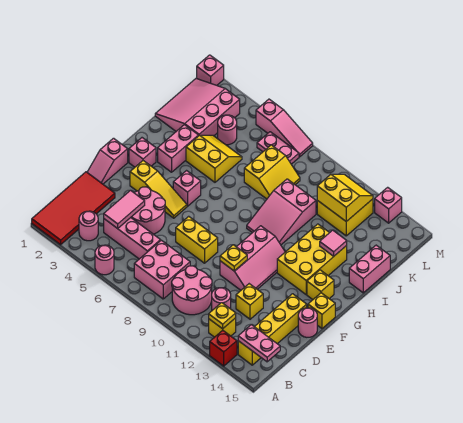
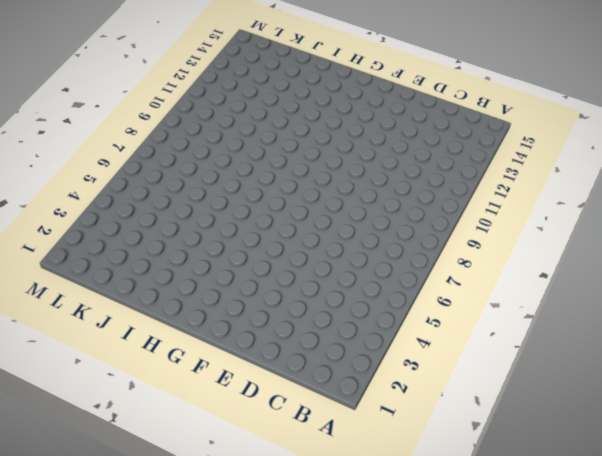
none -> red 2x4 tile [32,172,115,245]
none -> pink 1x1 round brick [95,245,114,275]
none -> red 1x1 brick [210,330,237,366]
none -> pink 1x1 round brick [79,211,98,241]

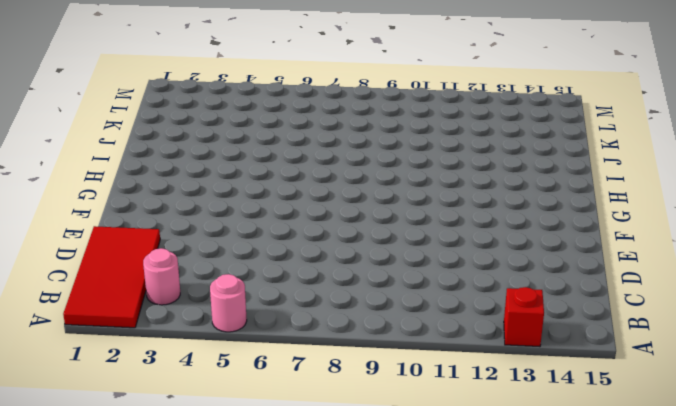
none -> pink 2x2 brick [134,240,190,299]
none -> pink 2x2 round brick [172,266,212,315]
none -> yellow 1x1 brick [209,318,236,337]
none -> yellow 1x4 brick [238,294,307,365]

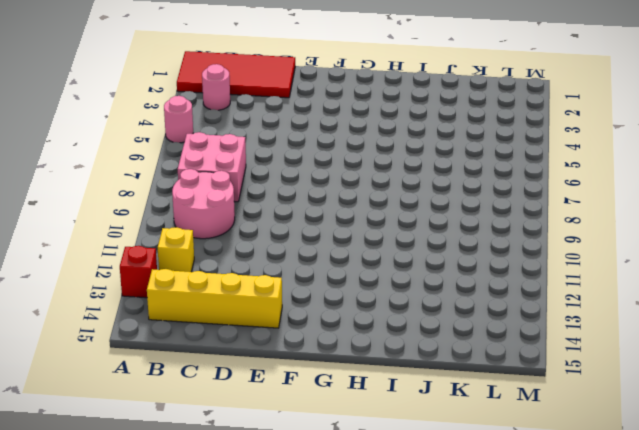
none -> pink 1x3 brick [104,218,161,259]
none -> pink 1x1 round brick [212,288,231,310]
none -> pink 2x2 round brick [131,187,165,234]
none -> yellow 1x1 brick [236,284,263,319]

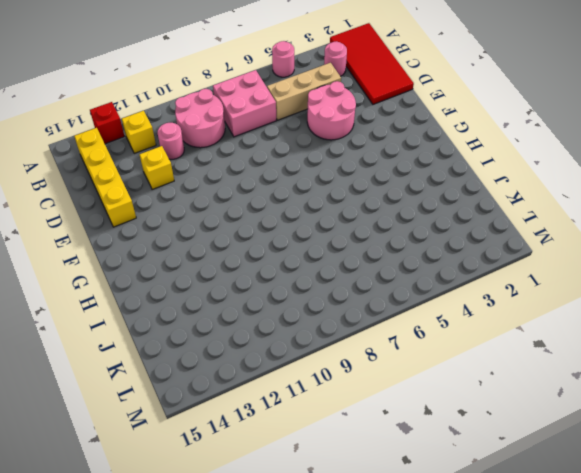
tan 1x3 brick [267,63,341,120] -> pink 1x3 brick [104,218,161,259]
none -> pink 1x2 slope [87,138,128,184]
none -> yellow 1x2 brick [176,216,218,263]
none -> pink 2x3 slope [220,226,285,290]
none -> pink 1x1 round brick [298,308,317,337]

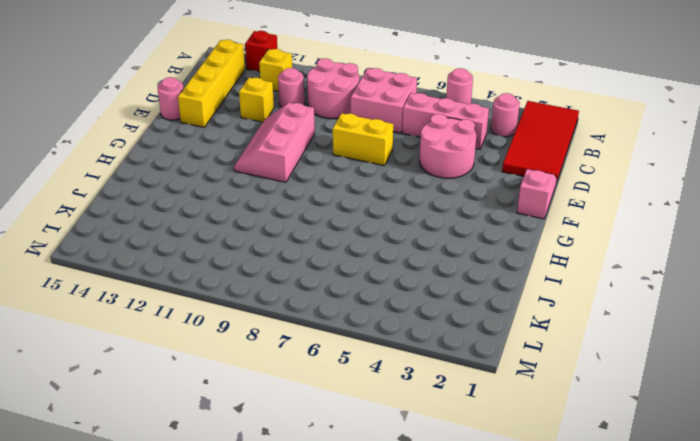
none -> yellow 1x3 slope [130,161,187,218]
none -> yellow 1x1 brick [308,293,335,329]
none -> pink 1x1 brick [129,138,156,167]
none -> pink 1x1 brick [173,171,201,206]

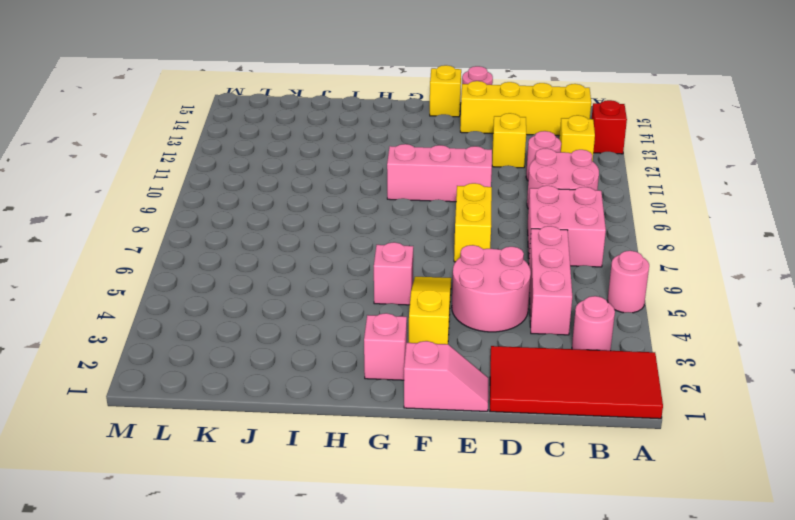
none -> yellow 2x3 brick [277,224,347,294]
none -> yellow 1x1 brick [307,270,334,300]
none -> pink 1x2 brick [158,125,198,172]
none -> pink 2x3 slope [247,179,316,245]

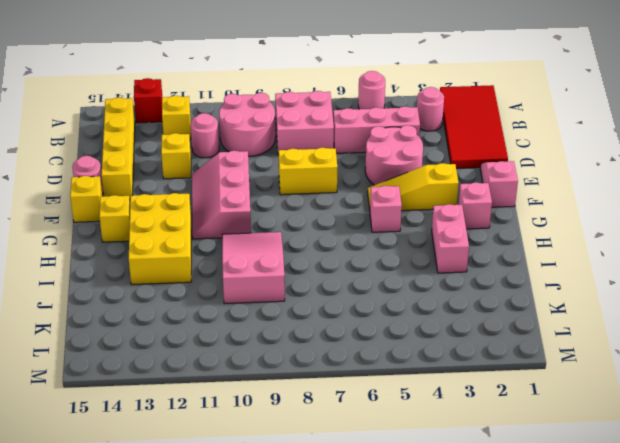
none -> yellow 2x2 slope [186,135,242,182]
none -> pink 1x2 brick [349,245,390,293]
none -> pink 3x3 slope [155,78,240,136]
none -> yellow 2x2 slope [244,145,300,199]

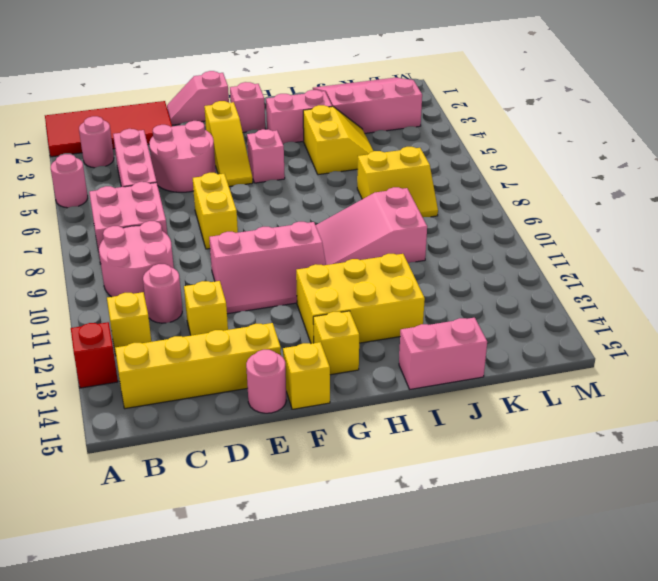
none -> pink 1x1 round brick [218,115,237,145]
none -> yellow 2x2 brick [317,199,373,236]
none -> pink 1x2 plate [257,132,299,164]
none -> pink 1x1 brick [197,55,224,85]

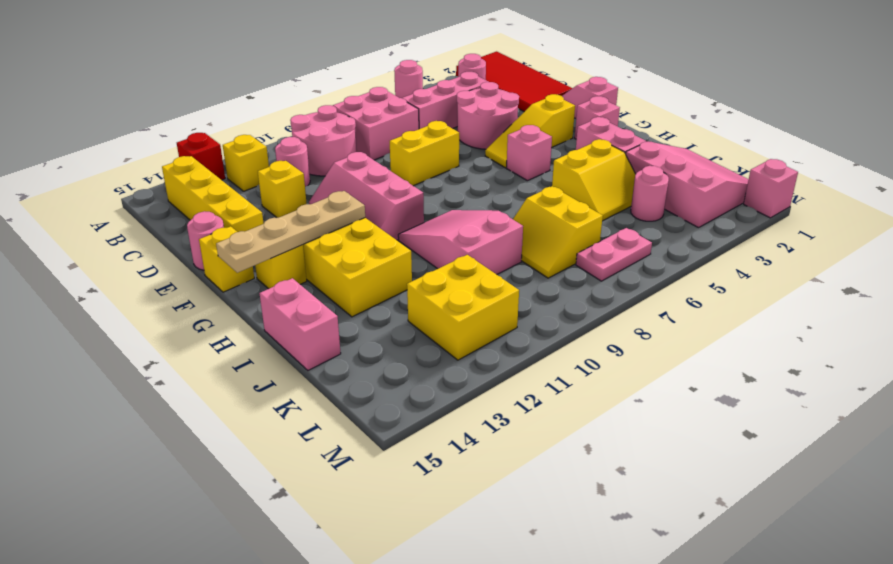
tan 1x4 plate [216,191,365,273] -> none
none -> pink 1x3 slope [256,99,313,157]
none -> pink 1x1 brick [375,187,402,223]
none -> yellow 1x1 plate [209,303,236,329]
none -> pink 1x2 plate [238,325,280,362]

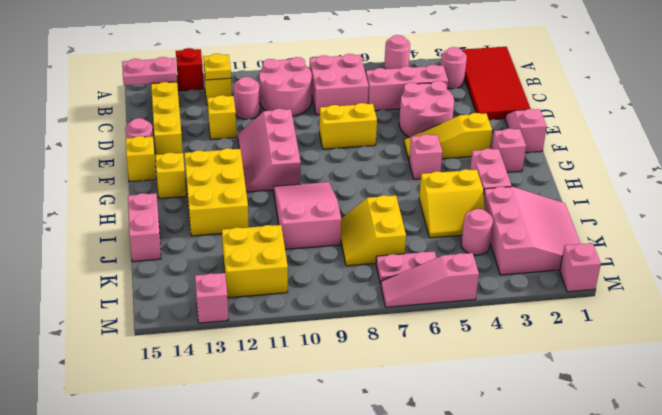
none -> pink 1x2 tile [104,190,145,229]
none -> yellow 1x1 plate [220,245,247,271]
none -> pink 1x1 tile [320,230,347,256]
none -> yellow 2x2 slope [317,174,373,222]

